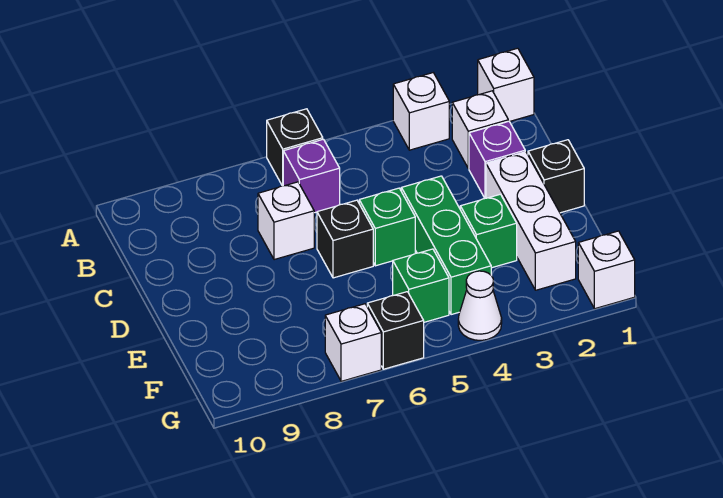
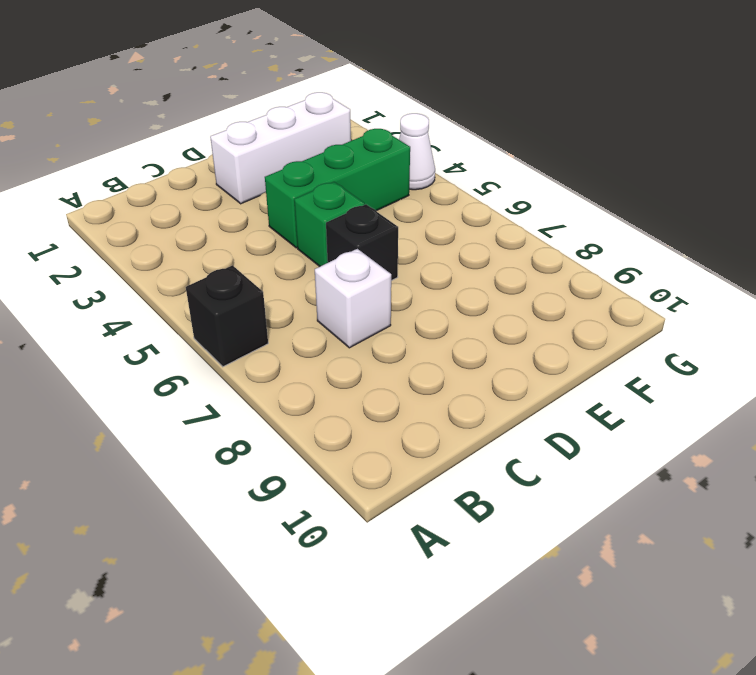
none -> white 1x1 brick [478,48,534,122]
none -> white 1x1 brick [393,73,449,150]
none -> white 1x1 brick [452,91,508,169]

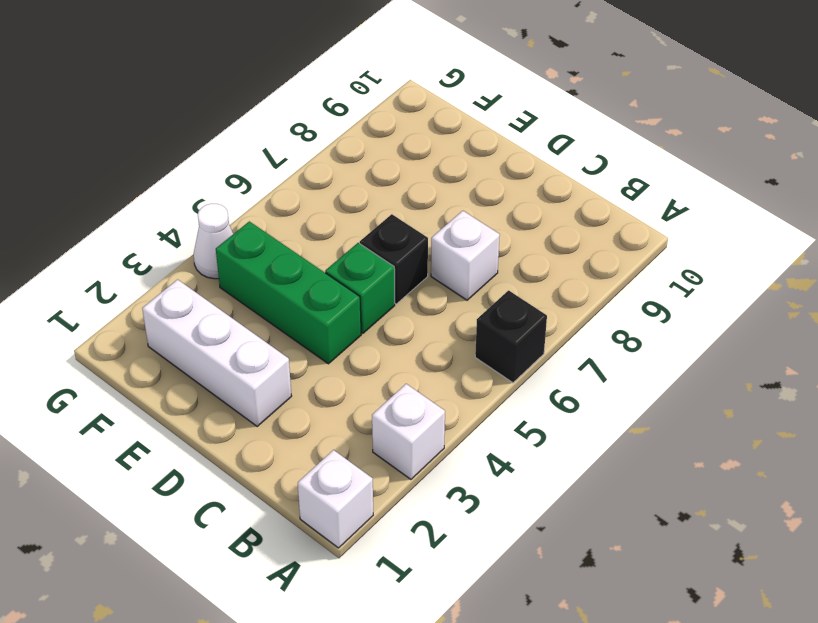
none -> white 1x1 brick [452,91,508,169]
none -> purple 1x1 brick [283,139,340,213]
none -> purple 1x1 brick [469,121,525,198]

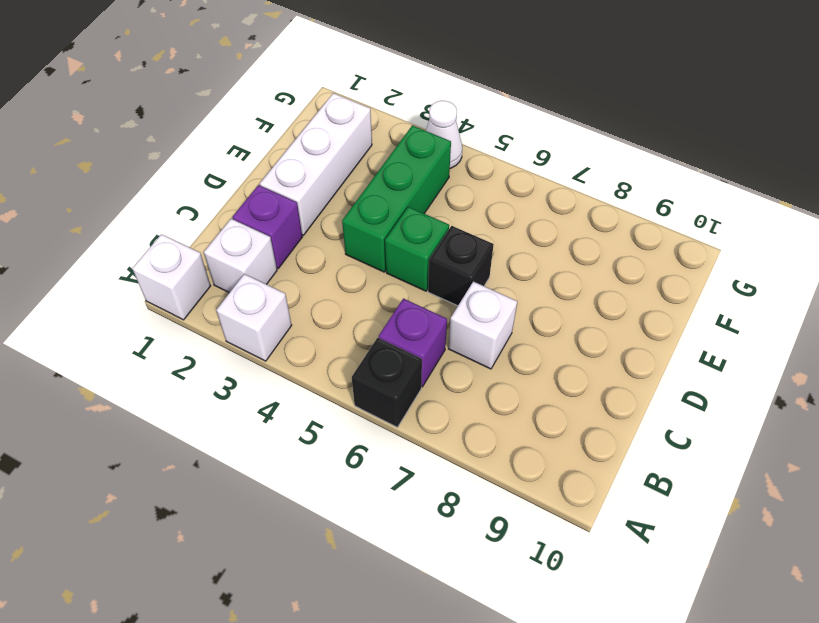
none -> black 1x1 brick [528,140,584,213]
none -> green 1x1 brick [460,194,517,268]
none -> green 1x1 brick [393,249,449,322]

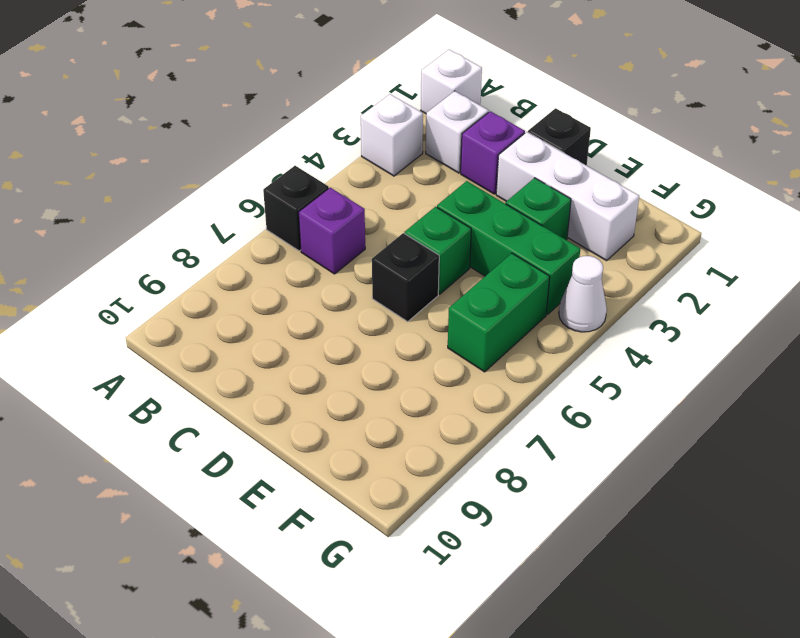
green 1x2 brick [448,253,550,372] -> green 1x1 brick [393,249,449,322]
none -> white 1x1 brick [258,182,314,260]
none -> white 1x1 brick [578,231,635,309]
none -> black 1x1 brick [367,292,424,369]

